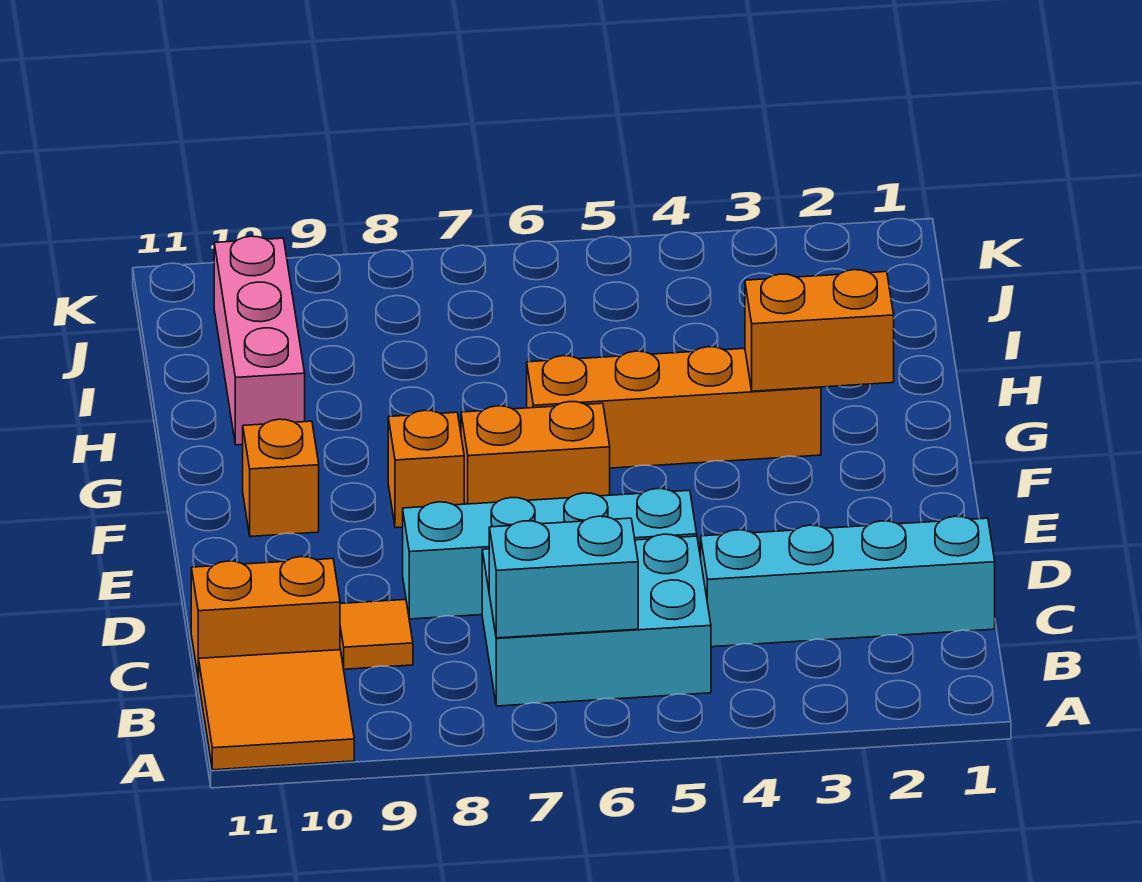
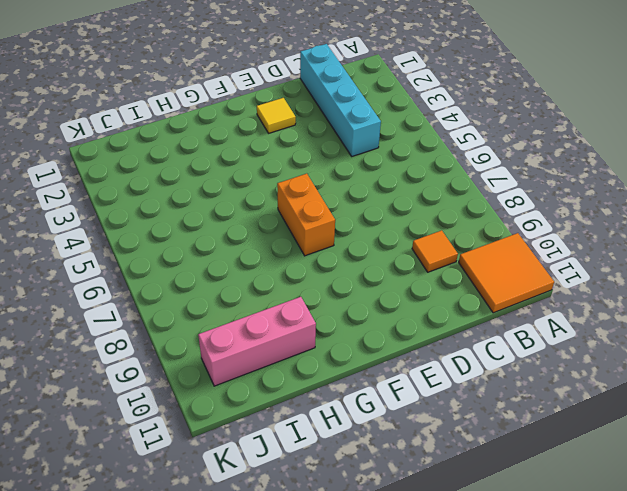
yellow 1x1 tile [257,98,296,133] -> none
none -> cyan 2x3 brick [482,534,711,706]
none -> orange 1x2 brick [191,557,340,678]
none -> cyan 1x4 brick [403,489,697,619]

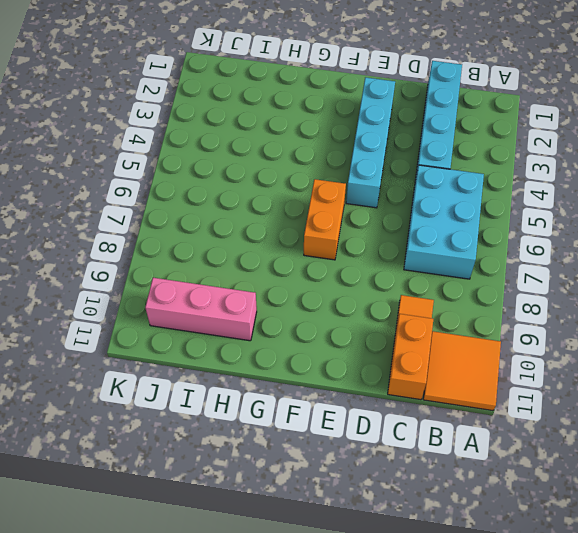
cyan 1x4 brick [346,77,395,208] -> cyan 1x4 brick moved to [403,489,697,619]
none -> orange 1x1 brick [388,410,464,528]
none -> orange 1x1 brick [243,419,319,537]
none -> orange 1x4 brick [527,347,821,468]

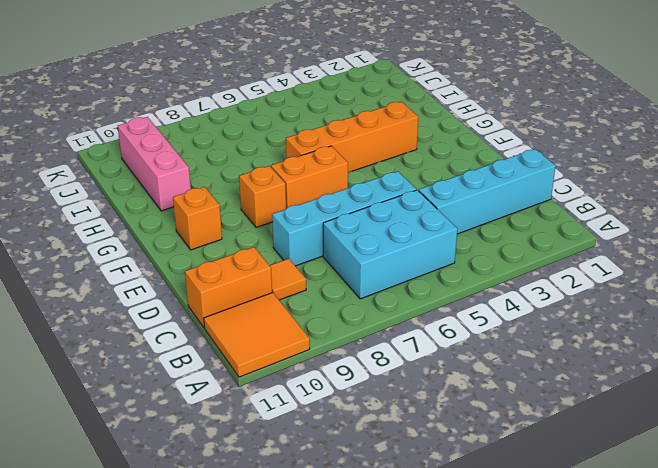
none -> cyan 1x2 brick [489,516,638,638]
none -> orange 1x2 brick [745,270,894,391]

